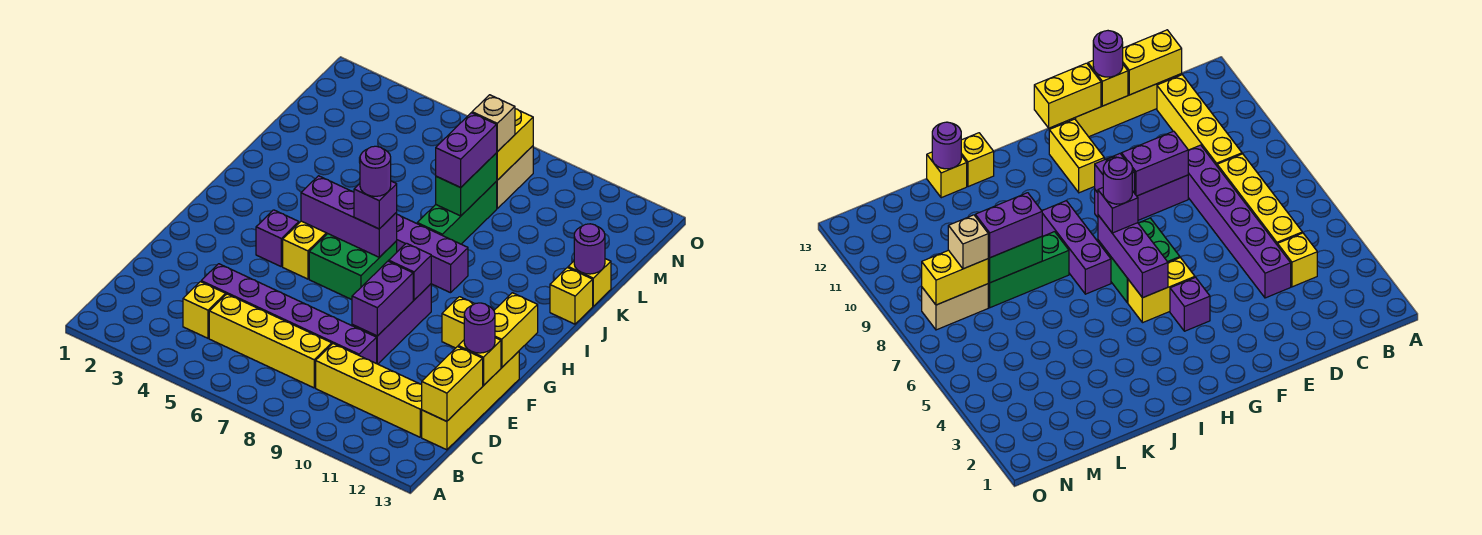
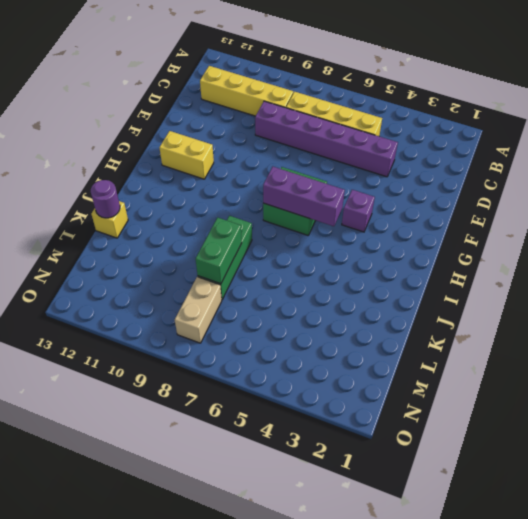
none -> yellow 1x1 brick [183,282,226,338]
none -> yellow 1x4 brick [422,351,519,450]
none -> purple 1x3 brick [352,284,431,364]

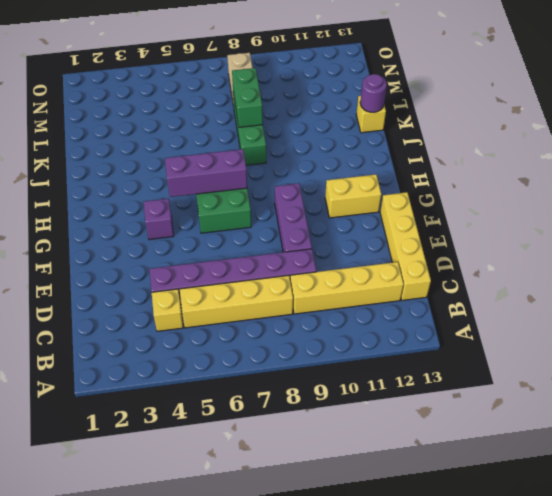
none -> yellow 1x2 brick [283,221,327,279]
none -> purple 1x3 brick [397,215,468,293]
none -> yellow 1x1 brick [550,268,593,324]

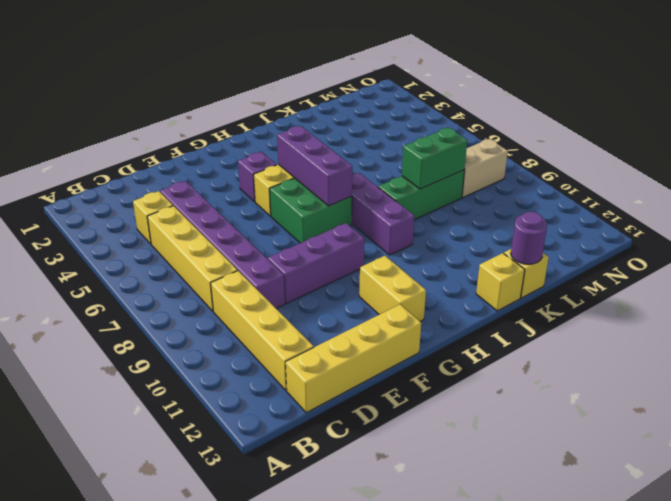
none -> yellow 1x2 brick [422,347,483,421]
none -> purple 1x2 brick [352,261,413,336]
none -> yellow 1x1 brick [458,338,501,385]

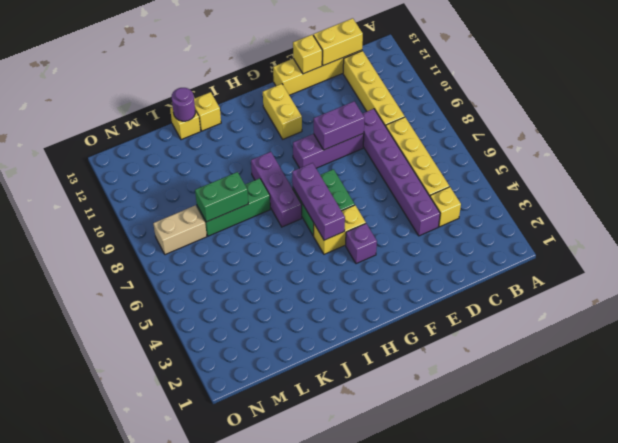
none -> yellow 1x2 brick [494,293,538,367]
none -> purple 1x1 brick [389,243,431,300]
none -> yellow 1x2 brick [497,109,533,180]

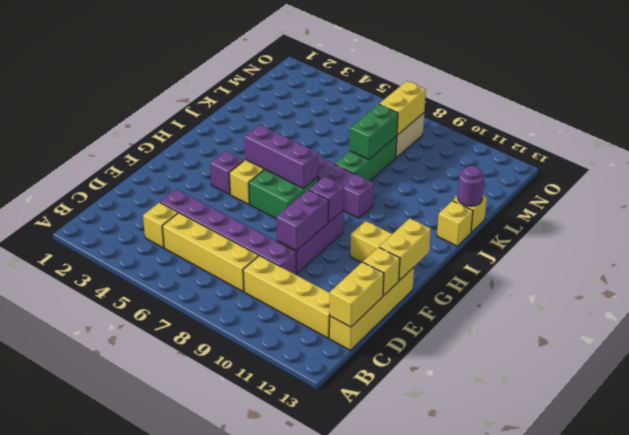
none -> purple 1x1 round brick [464,303,495,353]
none -> purple 1x1 brick [354,181,397,229]
none -> purple 1x2 brick [436,113,497,187]

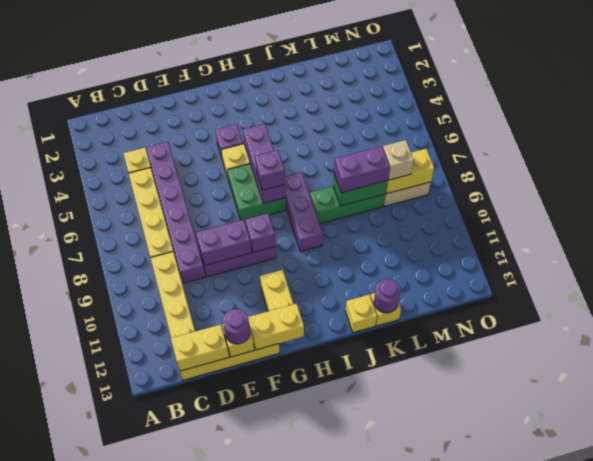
none -> purple 1x1 round brick [360,146,391,196]

